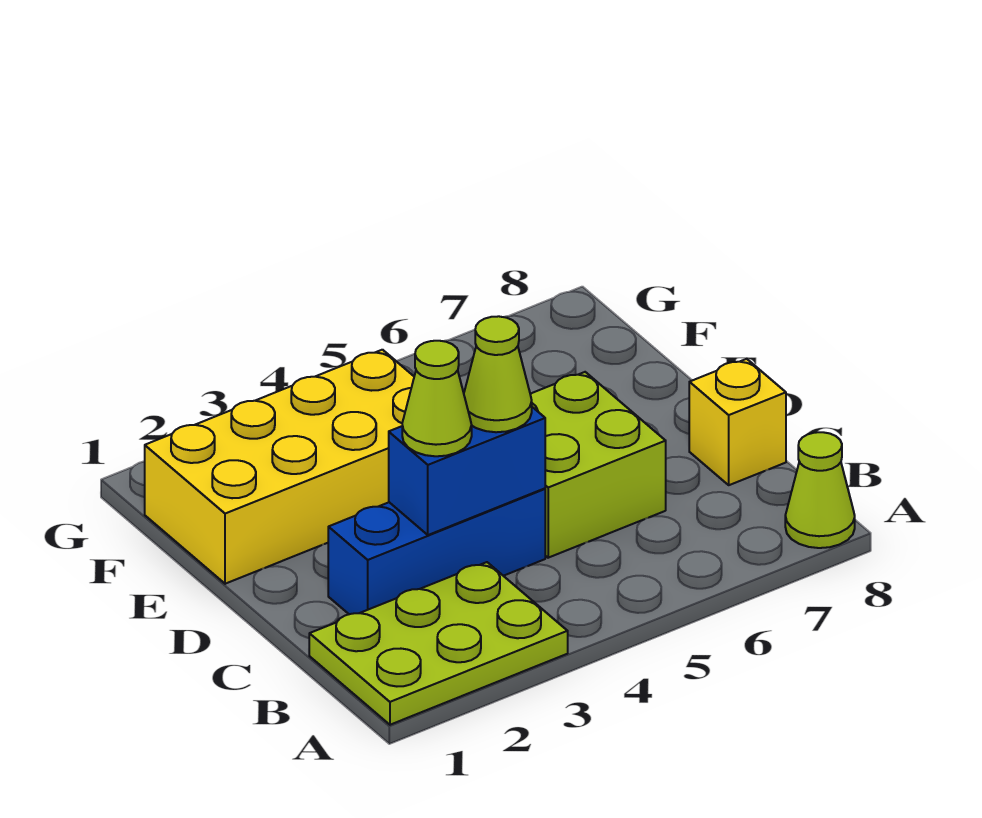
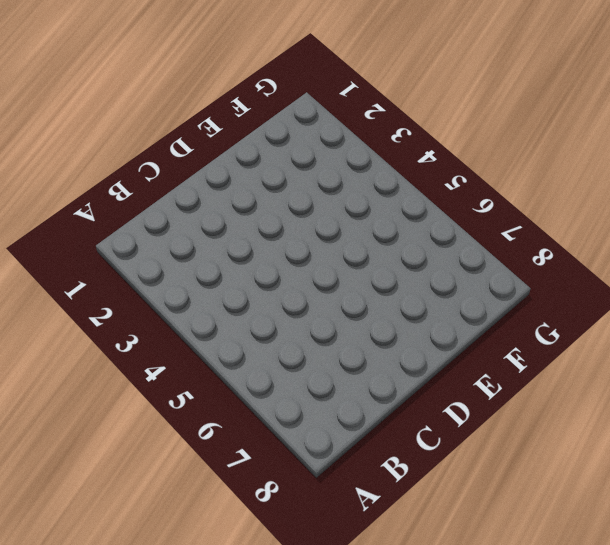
none -> lime 2x3 plate [309,562,568,725]
none -> lime 1x1 cone [785,432,855,548]

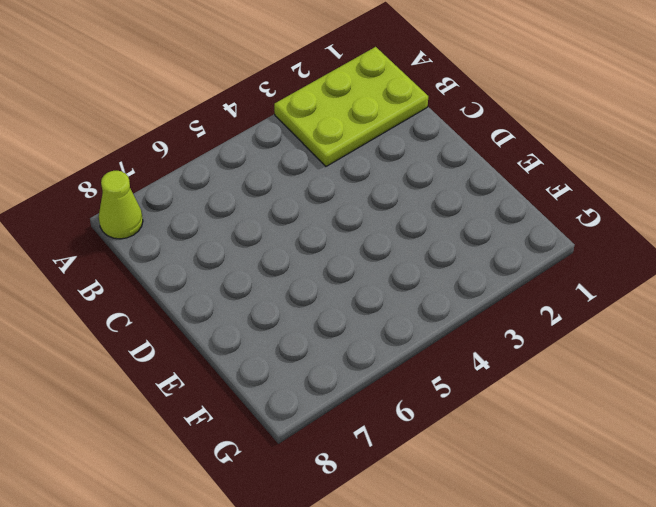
none -> blue 1x3 brick [328,488,545,614]
none -> lime 2x2 brick [530,372,666,558]

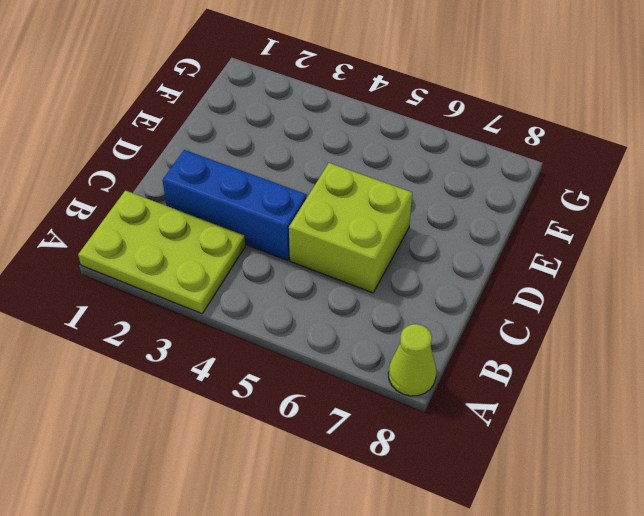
none -> yellow 1x1 brick [689,359,786,485]
none -> yellow 2x4 brick [145,350,414,584]

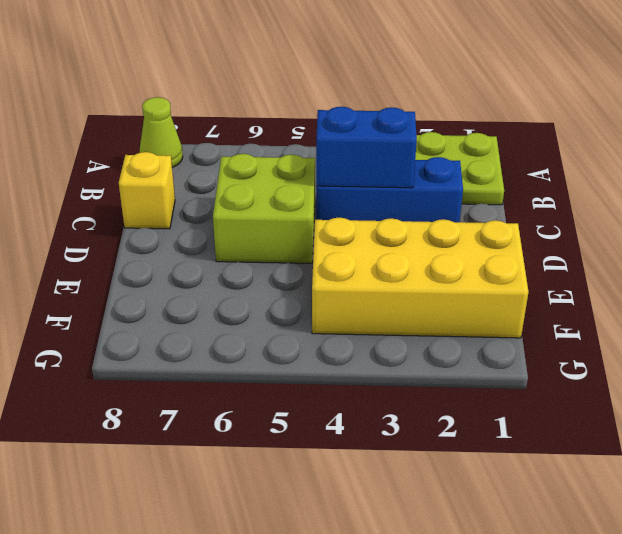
none -> lime 1x1 cone [402,341,472,456]
none -> lime 1x1 cone [464,316,532,432]

